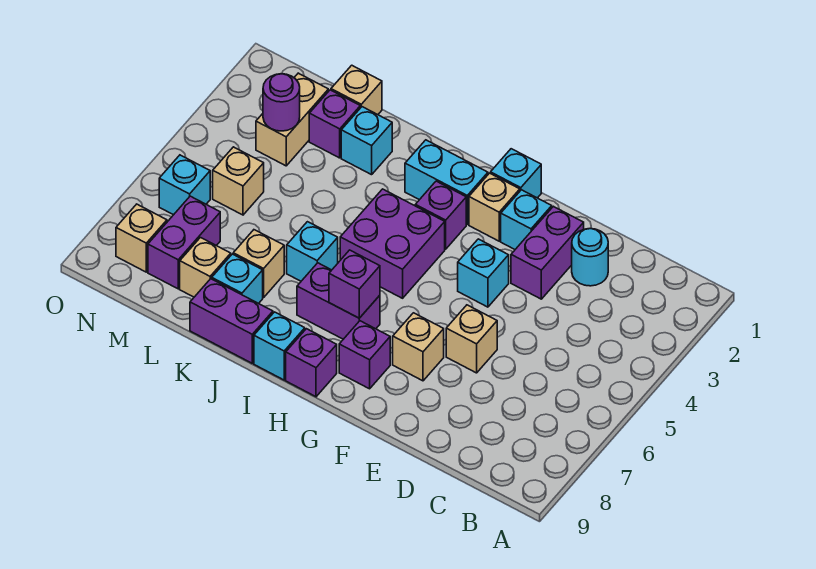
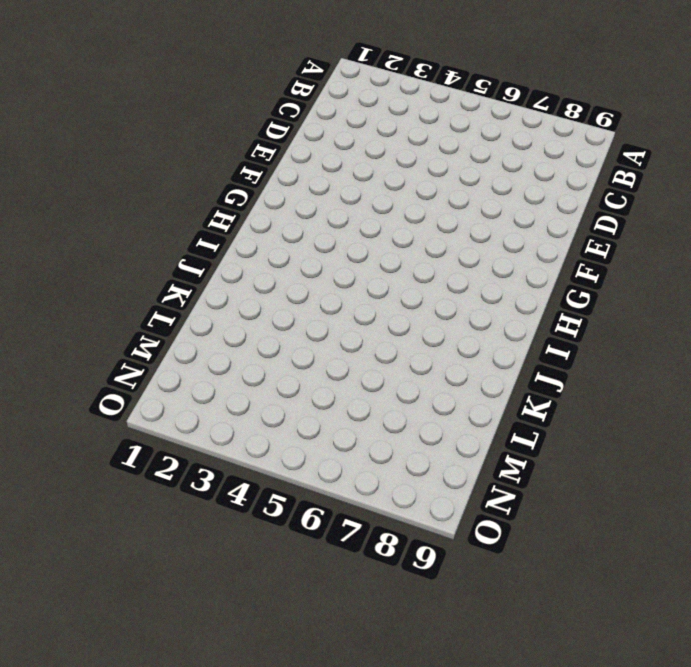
none -> cyan 1x1 round brick [572,229,608,286]
none -> purple 1x2 brick [511,206,584,299]
none -> tan 1x1 brick [446,305,497,373]
none -> cyan 1x1 brick [501,190,552,249]

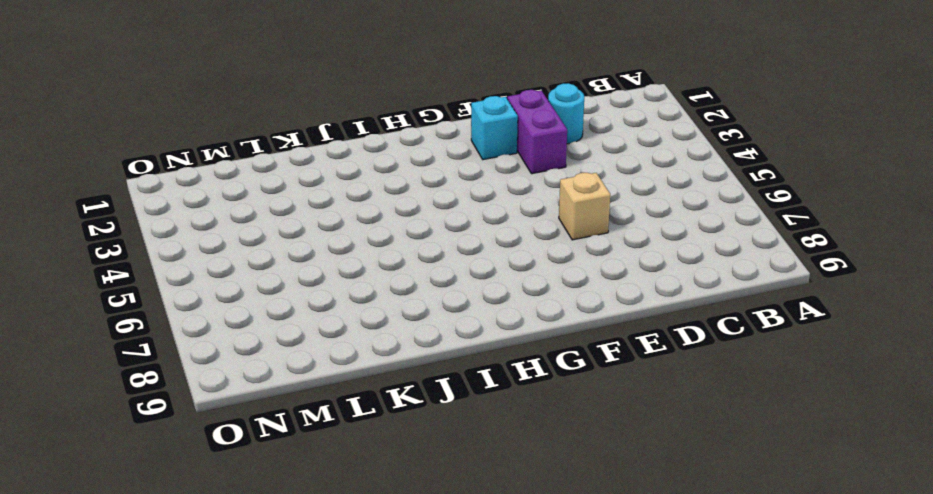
none -> cyan 1x1 brick [458,239,509,307]
none -> tan 1x1 brick [393,313,444,381]
none -> cyan 1x1 brick [491,149,541,198]
none -> tan 1x1 brick [469,173,520,241]

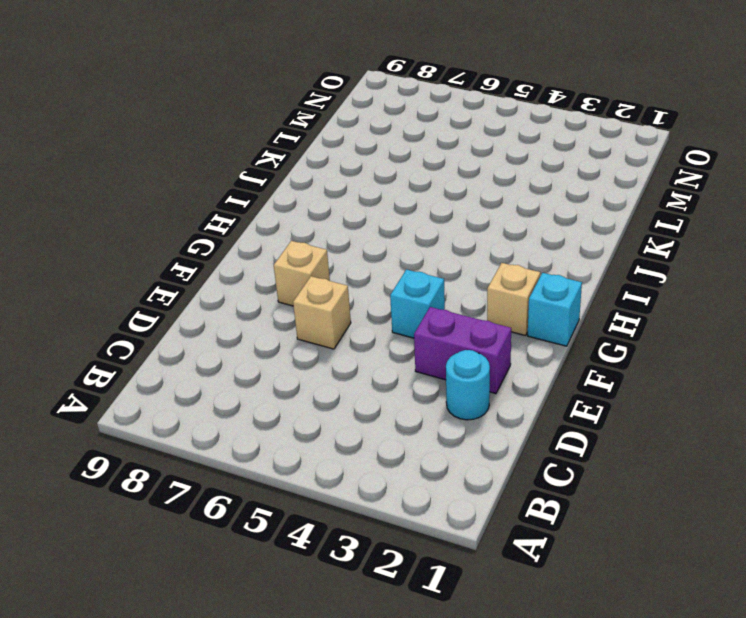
none -> cyan 1x1 brick [501,190,552,249]
none -> purple 1x1 brick [339,321,390,389]
none -> cyan 1x2 brick [405,140,488,224]
none -> purple 1x1 brick [415,181,466,249]

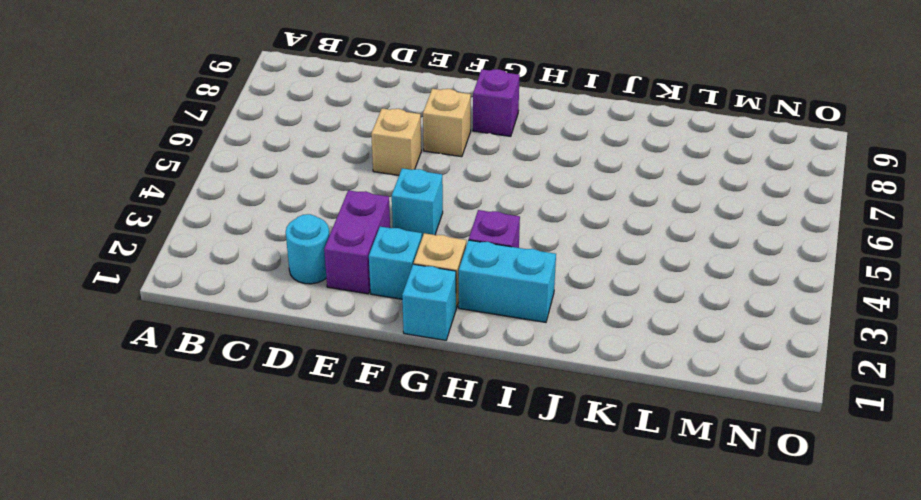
none -> purple 2x2 brick [340,189,445,298]
none -> purple 1x2 brick [297,263,380,339]
none -> purple 1x1 brick [286,329,337,397]
none -> cyan 1x1 brick [254,312,305,380]

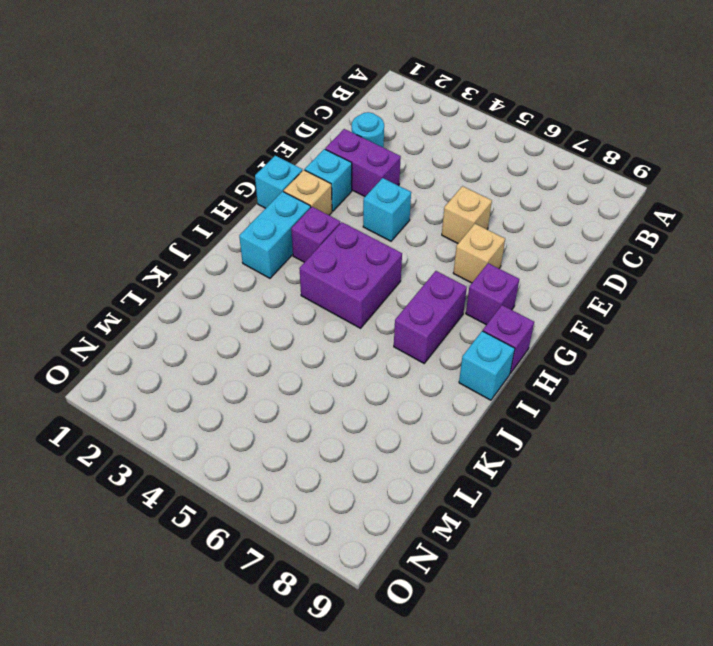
none -> cyan 1x1 brick [287,222,338,281]
none -> purple 1x2 brick [190,279,273,363]
none -> cyan 1x1 brick [341,107,392,175]
none -> tan 1x1 brick [233,230,284,298]

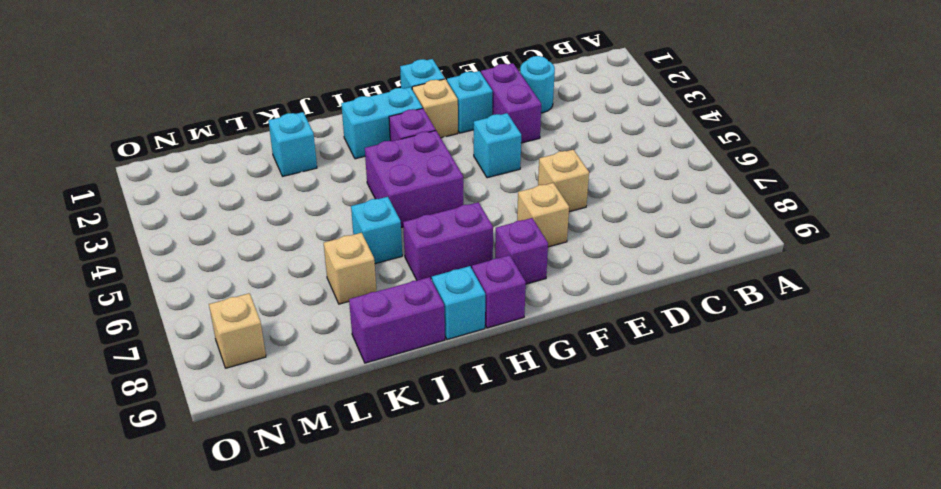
none -> cyan 1x1 brick [212,254,263,304]
none -> tan 1x1 brick [331,65,382,115]
none -> purple 1x1 brick [309,90,360,158]
none -> tan 1x1 brick [180,238,231,297]

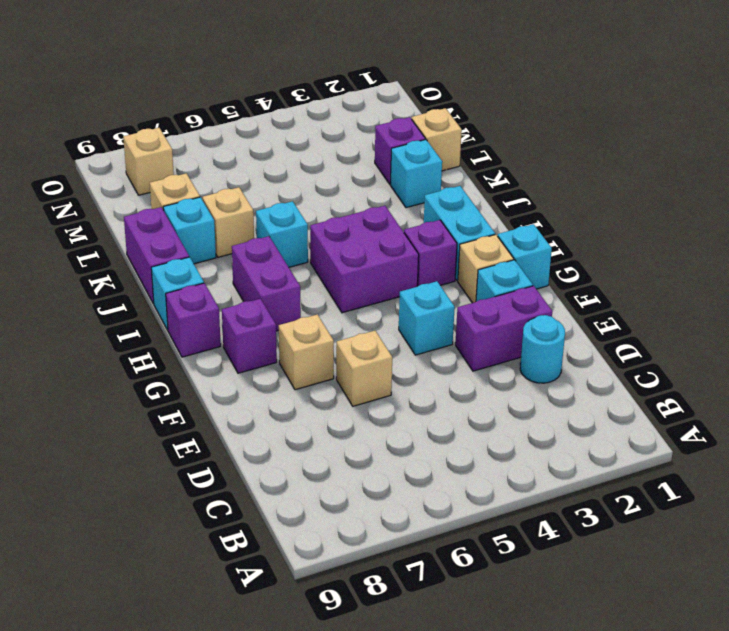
none -> tan 1x2 brick [256,73,328,166]
none -> tan 1x1 brick [213,147,264,215]
none -> purple 1x2 brick [148,196,220,289]
none -> cyan 1x1 brick [159,155,210,215]

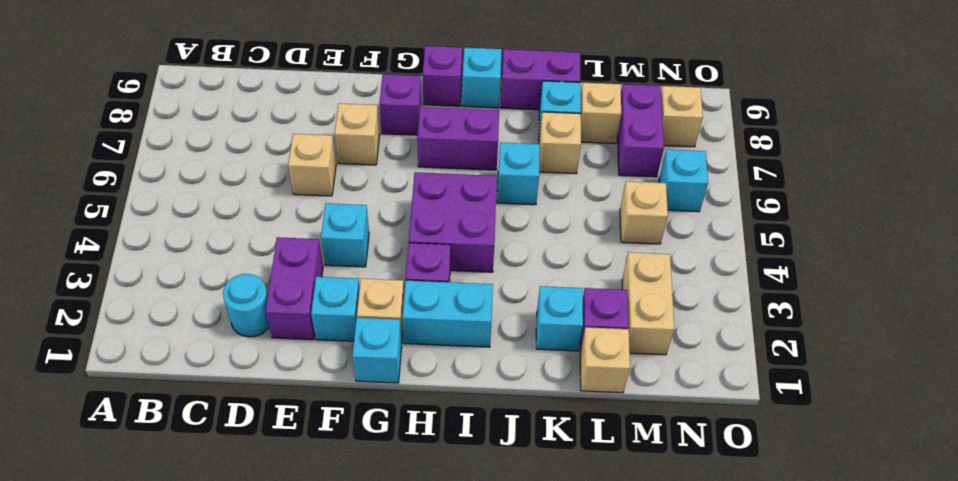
none -> purple 1x1 brick [329,250,380,318]
none -> purple 1x1 round brick [263,74,300,131]

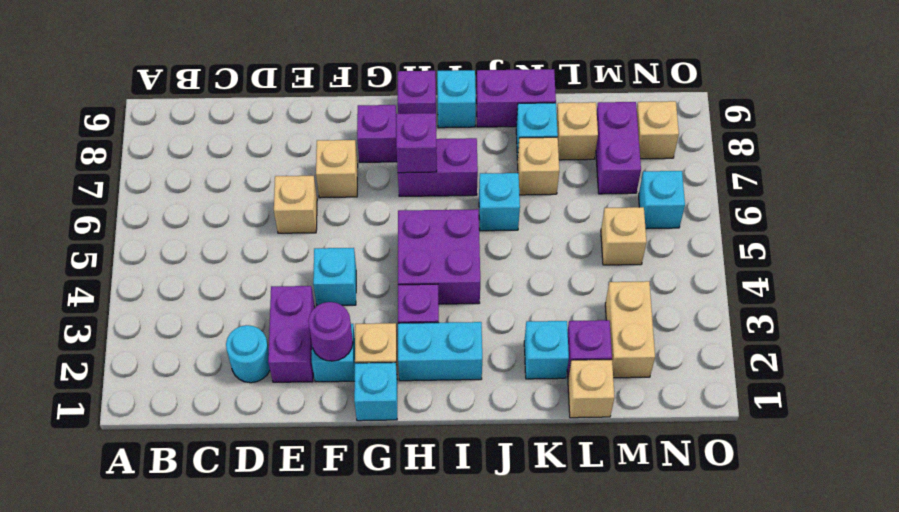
purple 1x1 round brick [308,302,353,361] -> purple 1x1 round brick moved to [263,74,300,131]

